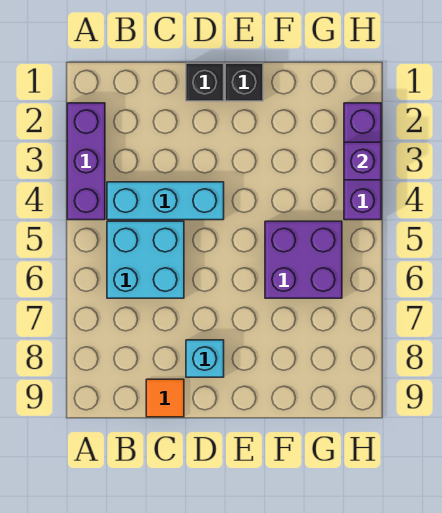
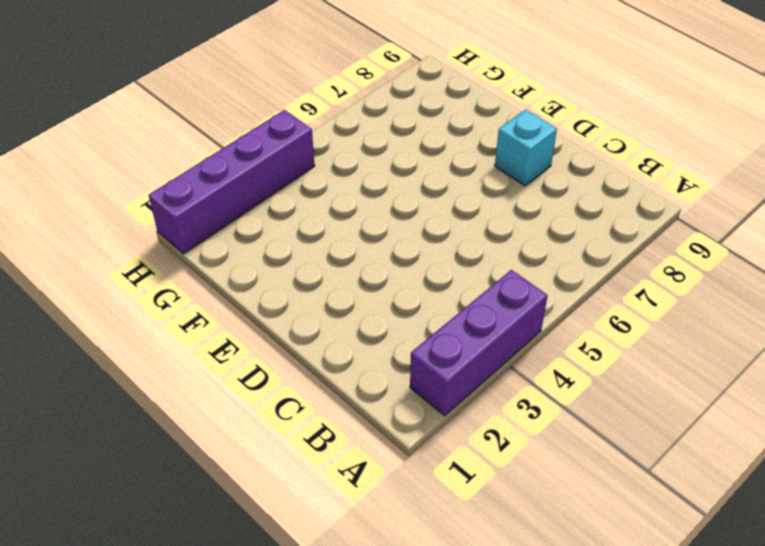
purple 1x4 brick [149,110,315,254] -> purple 1x3 brick [344,103,381,220]
none -> cyan 1x3 brick [107,182,224,220]
none -> cyan 2x2 brick [107,221,184,298]

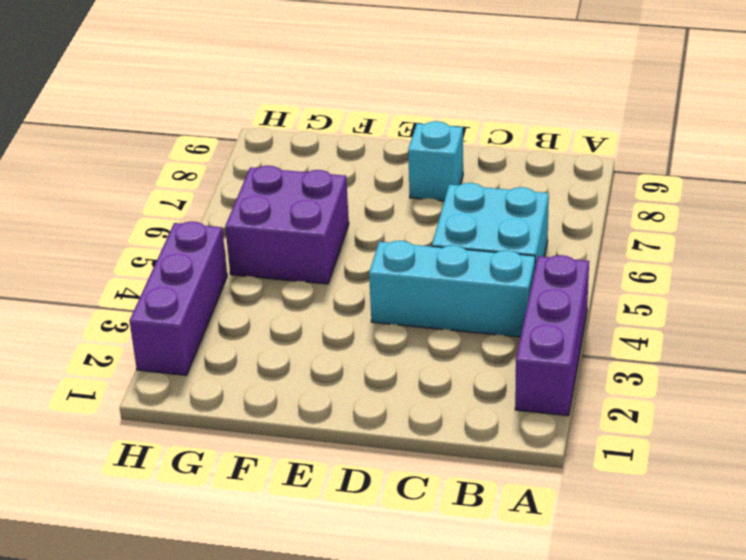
none -> orange 1x1 tile [146,379,184,417]
none -> black 1x1 brick [186,63,224,101]

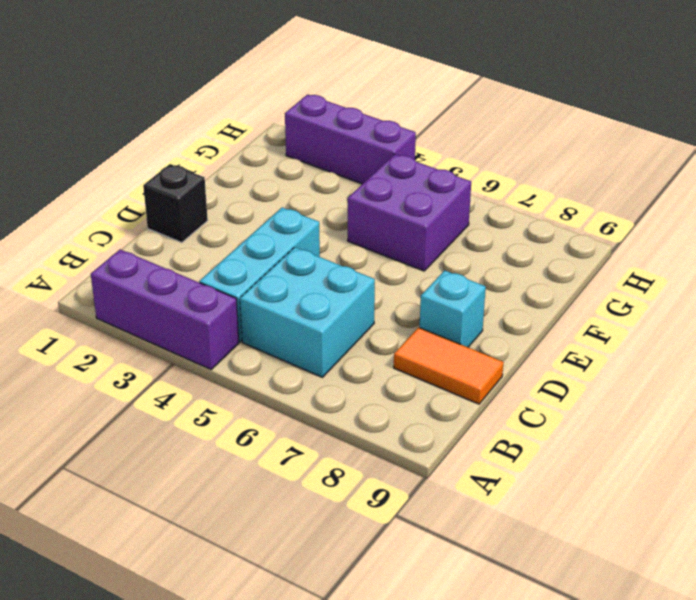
orange 1x2 tile [394,327,504,404] -> orange 1x1 tile [146,379,184,417]
none -> black 1x1 brick [225,63,263,101]
none -> purple 1x1 brick [344,142,381,180]

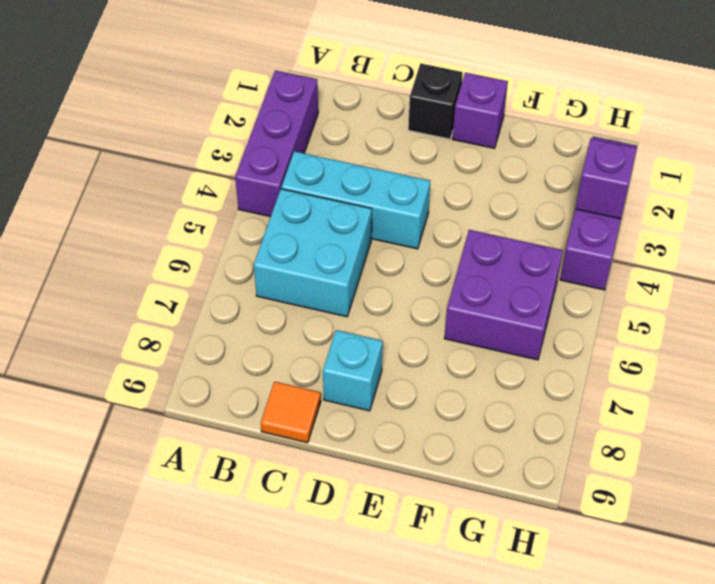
purple 1x1 brick [453,73,508,148] -> black 1x1 brick [225,63,263,101]

